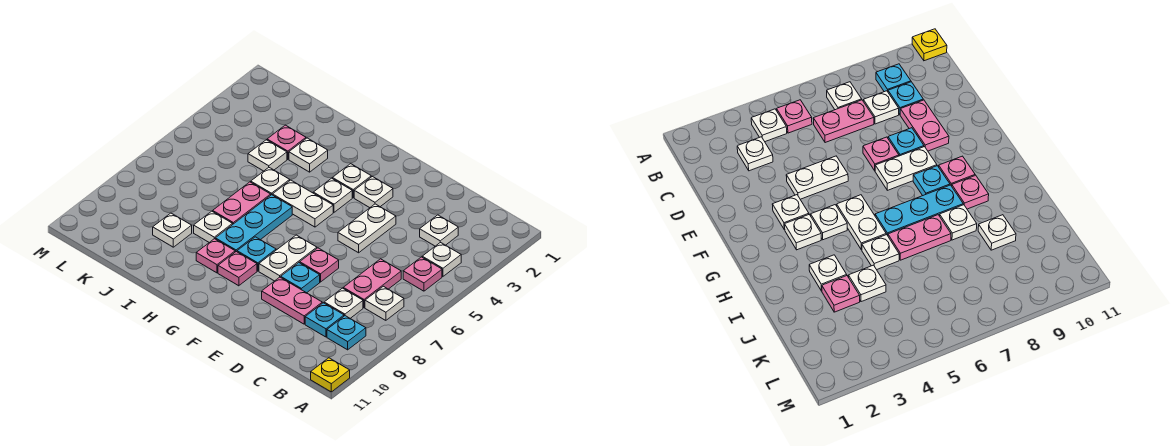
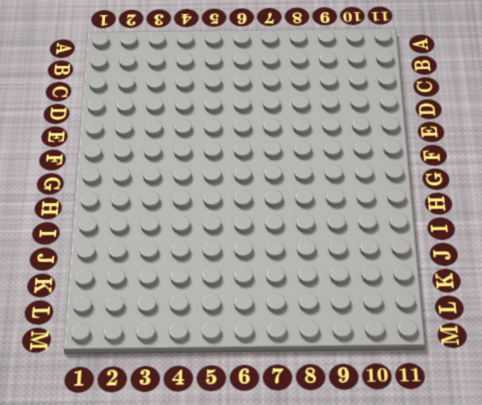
none -> yellow 1x1 plate [311,358,350,392]
none -> white 1x1 plate [422,242,461,276]
none -> pink 1x1 plate [403,257,442,291]

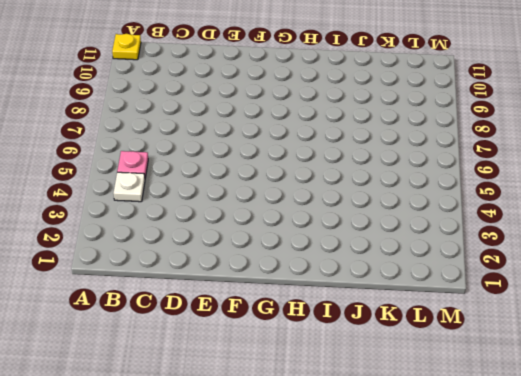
none -> white 1x1 plate [365,286,404,320]
none -> cyan 1x1 plate [327,316,366,350]
none -> white 1x1 plate [420,215,458,246]

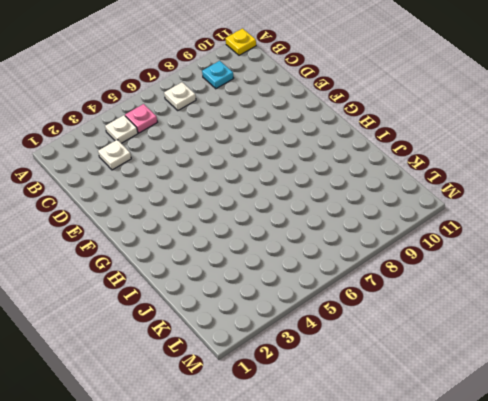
none -> pink 1x2 plate [343,259,401,308]
none -> white 1x1 plate [324,288,363,318]
none -> cyan 1x1 plate [305,303,344,337]

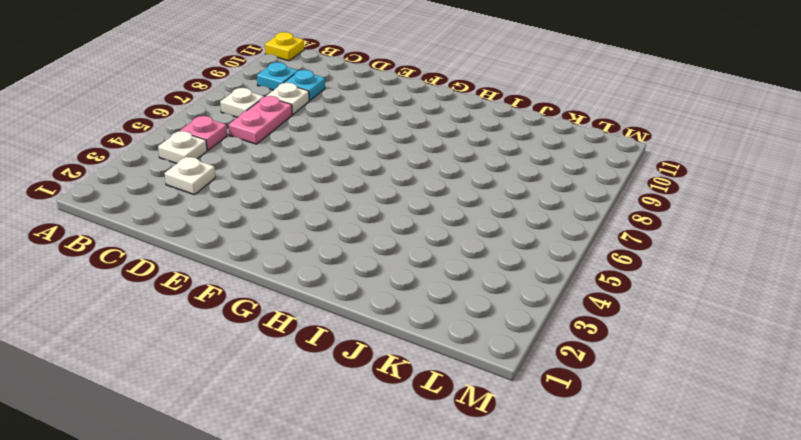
none -> pink 1x2 plate [262,277,322,324]
none -> white 1x2 plate [338,204,396,253]
none -> pink 1x1 plate [300,248,339,282]

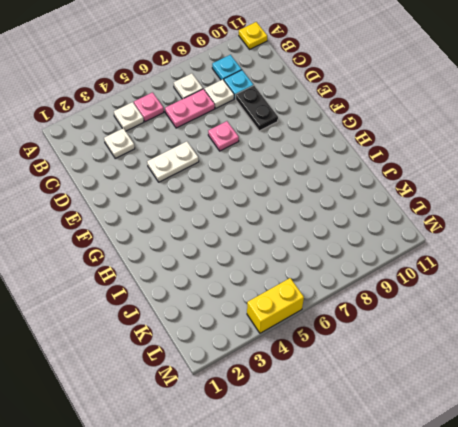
black 1x2 plate [236,85,278,131] -> pink 1x2 plate [262,277,322,324]
yellow 1x2 brick [247,278,304,333] -> none
none -> cyan 1x1 plate [281,263,320,293]
none -> white 1x1 plate [354,177,393,208]
none -> white 1x2 plate [259,235,317,281]

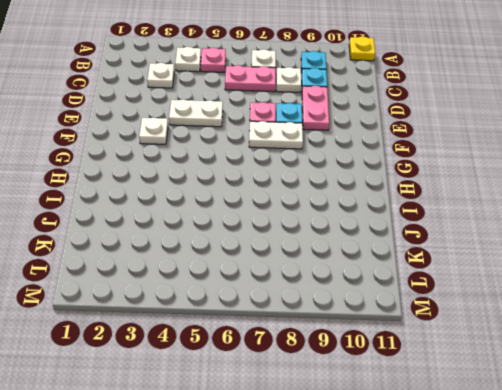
none -> white 1x1 plate [332,164,371,198]
none -> white 1x1 plate [313,178,352,212]
none -> white 1x2 plate [273,180,333,227]

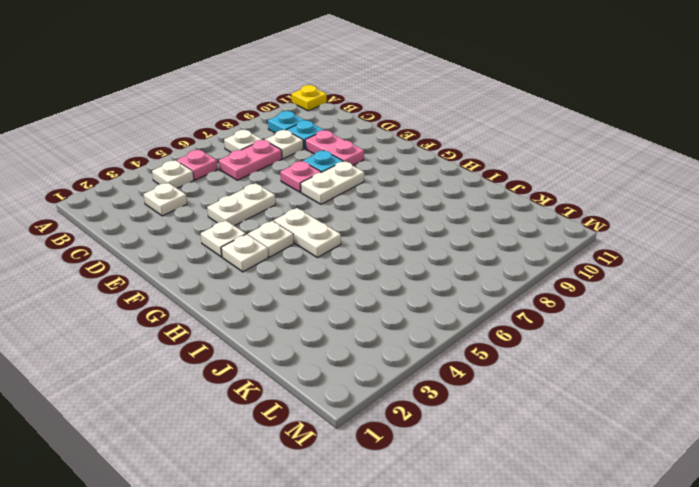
none -> cyan 1x1 plate [237,237,276,271]
none -> pink 1x1 plate [218,252,257,286]
none -> cyan 1x3 plate [215,195,292,252]

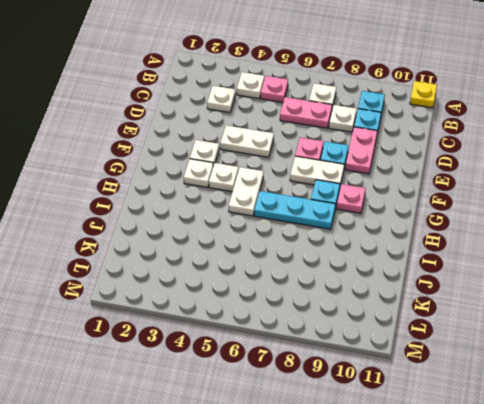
none -> pink 1x1 plate [196,239,235,273]
none -> white 1x1 plate [289,138,328,172]
none -> white 1x1 plate [251,168,290,195]

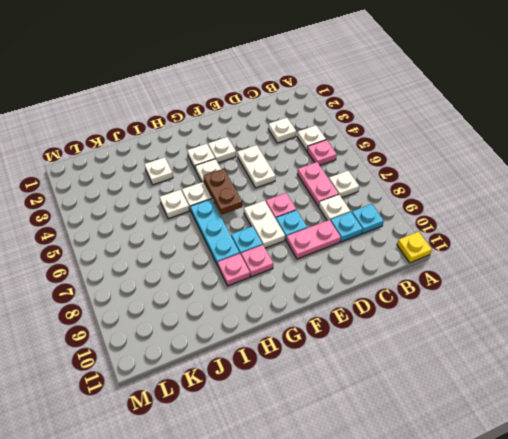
brown 1x2 plate [203,169,242,215] -> none
none -> pink 1x2 plate [213,182,271,225]
none -> white 1x1 plate [194,211,232,242]
none -> pink 1x1 plate [267,125,306,159]

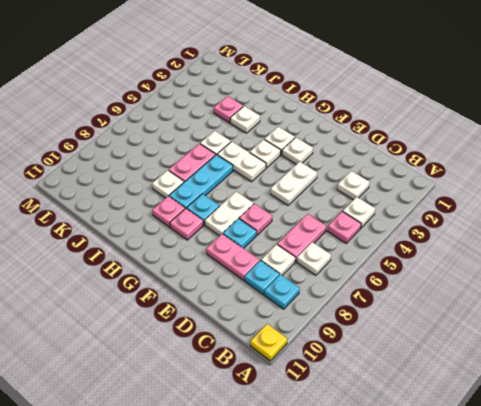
none -> white 1x1 plate [248,140,287,171]
none -> white 1x1 plate [153,213,192,247]

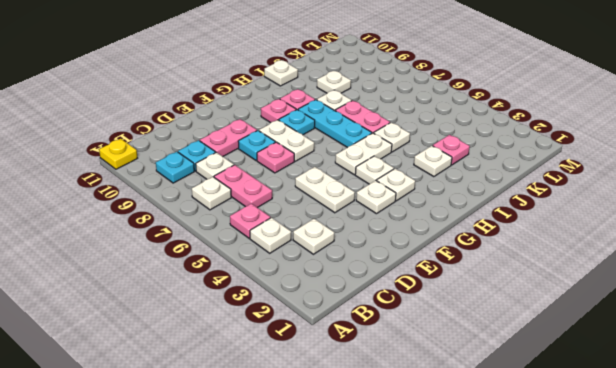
white 1x1 plate [264,60,298,86] -> white 1x1 plate moved to [248,140,287,171]

